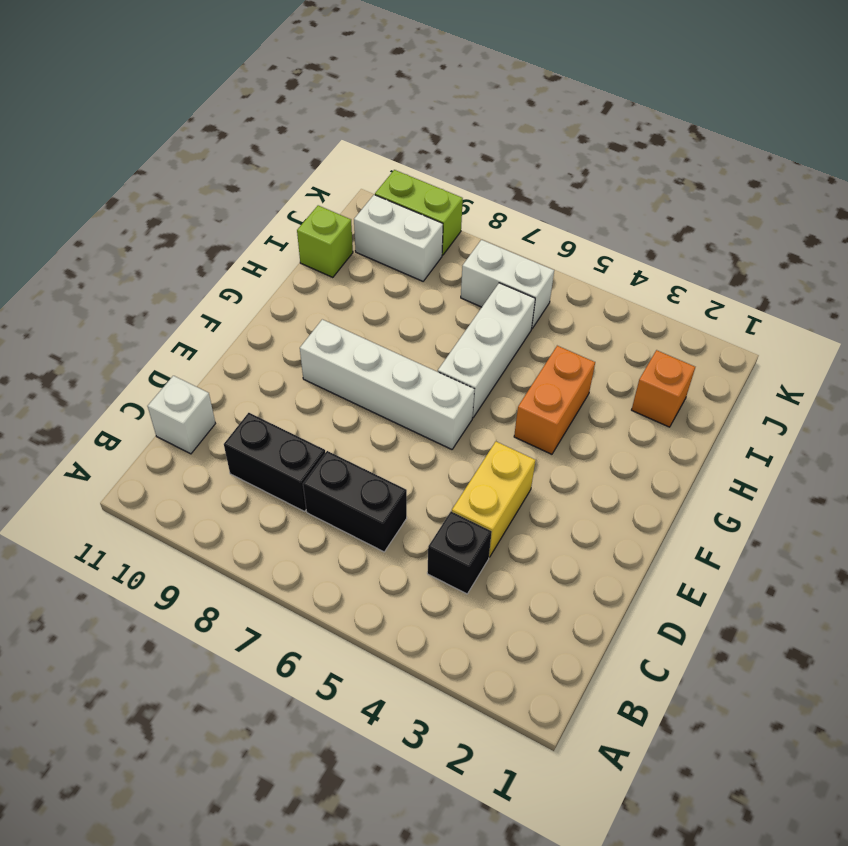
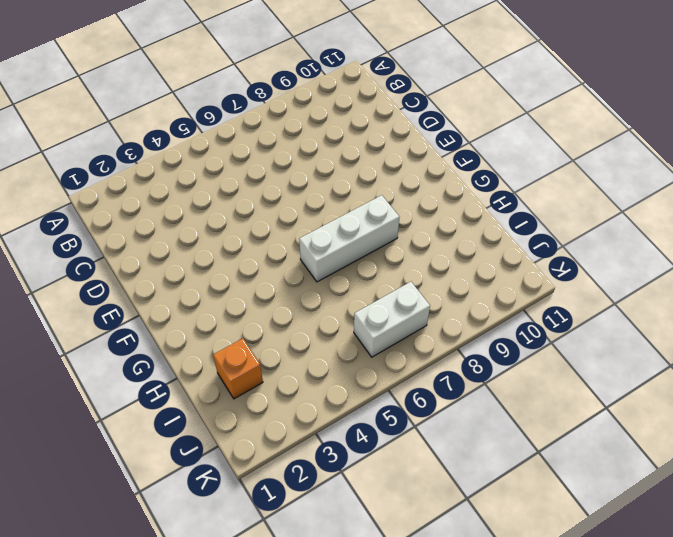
white 1x3 brick [299,195,399,282] -> white 1x3 brick turned to [438,283,535,418]
none -> black 1x1 brick [427,512,492,594]
none -> black 1x2 brick [303,451,407,552]
none -> black 1x2 brick [224,413,325,511]

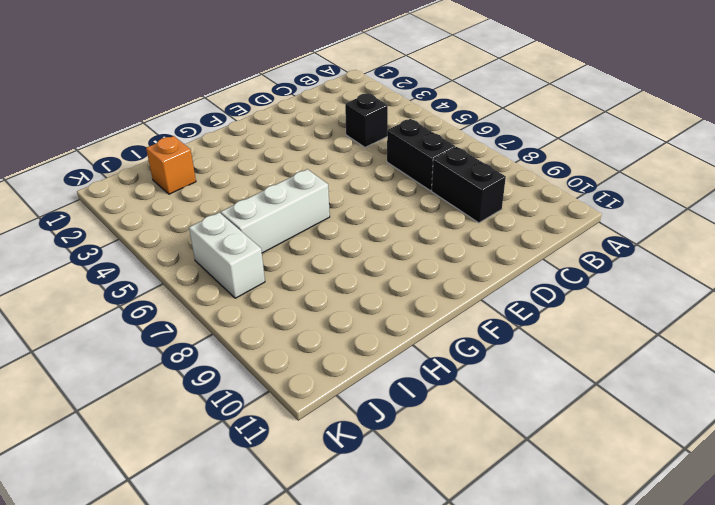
none -> white 1x1 brick [148,376,215,454]
none -> yellow 1x2 brick [452,442,535,557]
none -> white 1x4 brick [300,319,474,449]

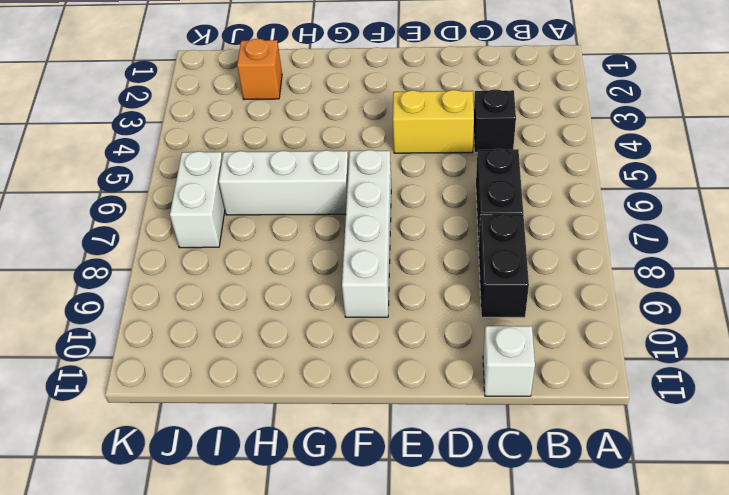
none -> orange 1x2 brick [514,346,595,454]
none -> lime 1x1 brick [297,205,353,277]
none -> white 1x2 brick [354,195,443,281]

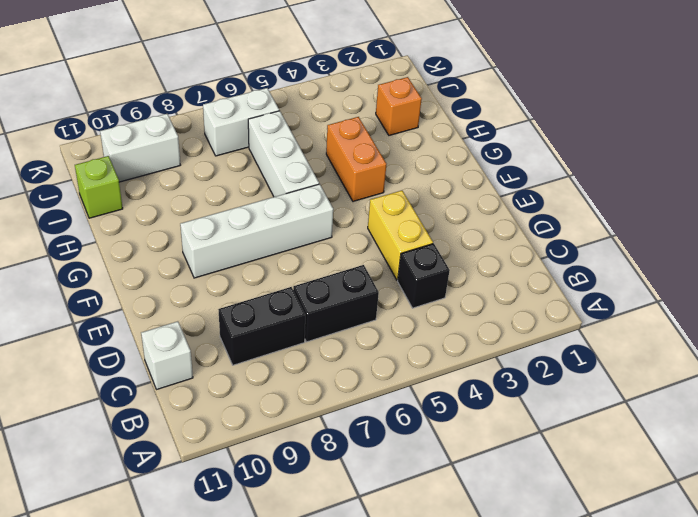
none -> lime 1x2 brick [375,170,463,255]

